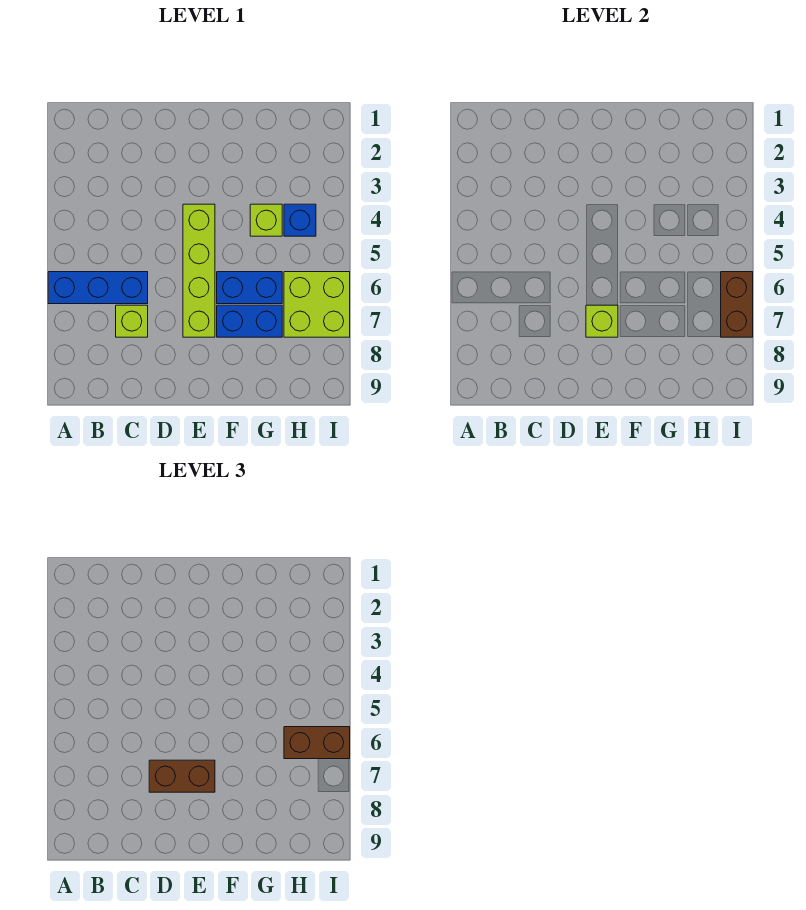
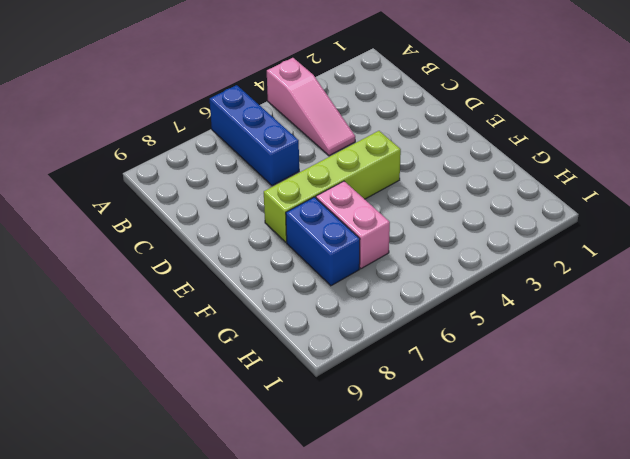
pink 1x3 slope [267,58,355,156] -> none
pink 1x2 brick [316,181,390,269] -> blue 1x2 brick [217,272,282,304]
none -> lime 1x1 brick [116,305,148,337]
none -> lime 1x1 brick [250,204,282,236]
none -> blue 1x1 brick [284,204,316,236]

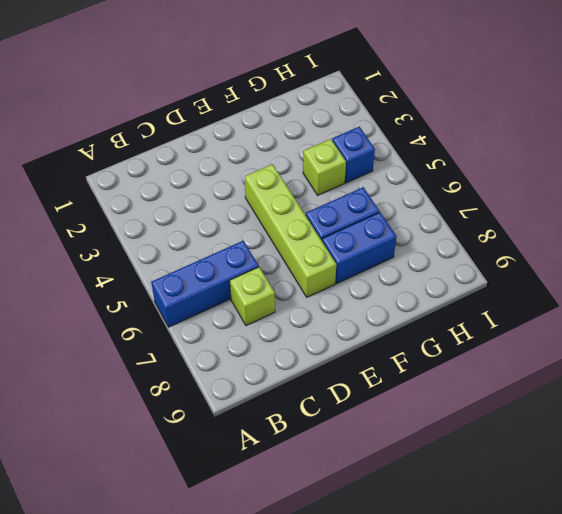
none -> lime 2x2 brick [284,272,350,337]
none -> lime 1x1 brick [586,305,618,337]
none -> brown 1x2 brick [721,272,753,337]

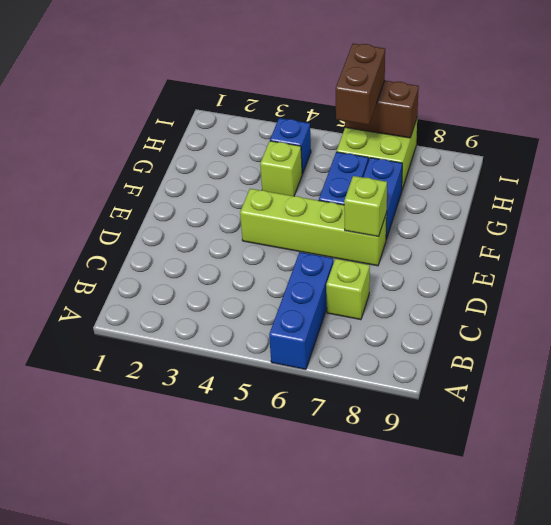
none -> brown 1x2 brick [149,760,215,792]

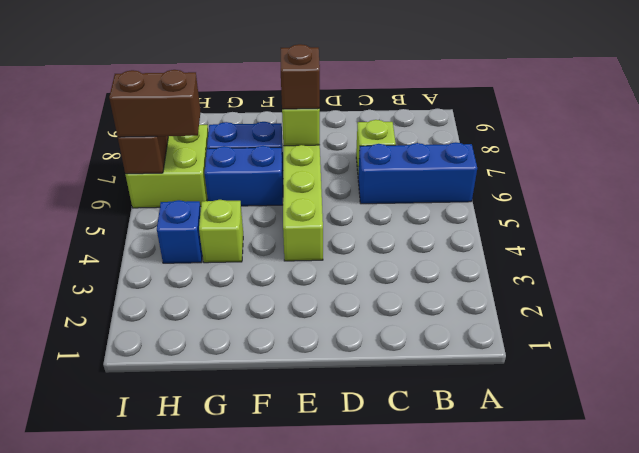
brown 1x1 brick [281,44,320,109] -> brown 1x2 brick [149,760,215,792]

